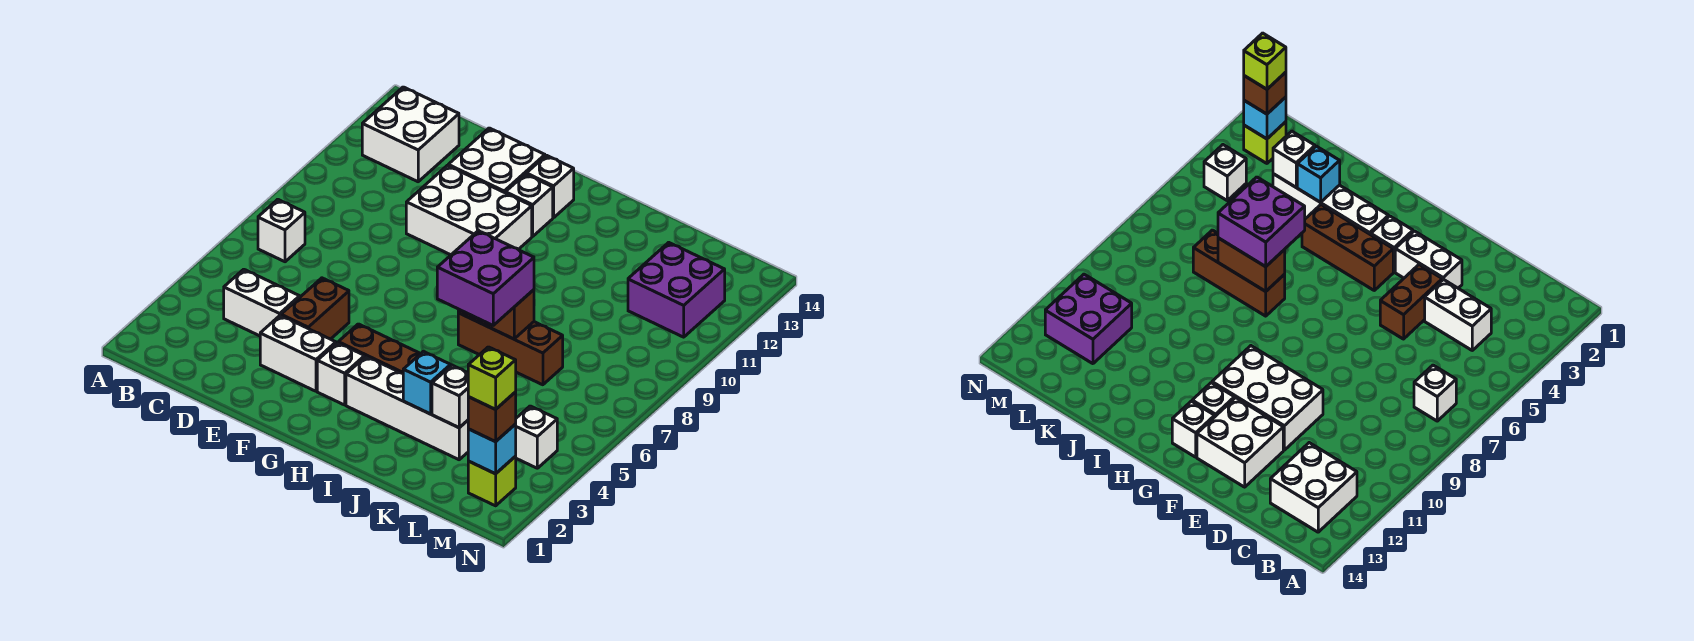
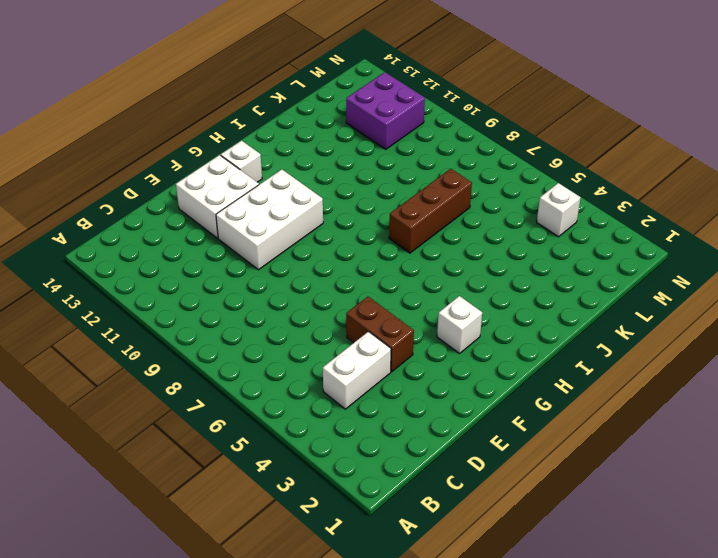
none -> white 1x1 brick [258,199,305,262]
none -> white 2x2 brick [362,87,459,182]
none -> white 1x2 brick [260,315,336,391]

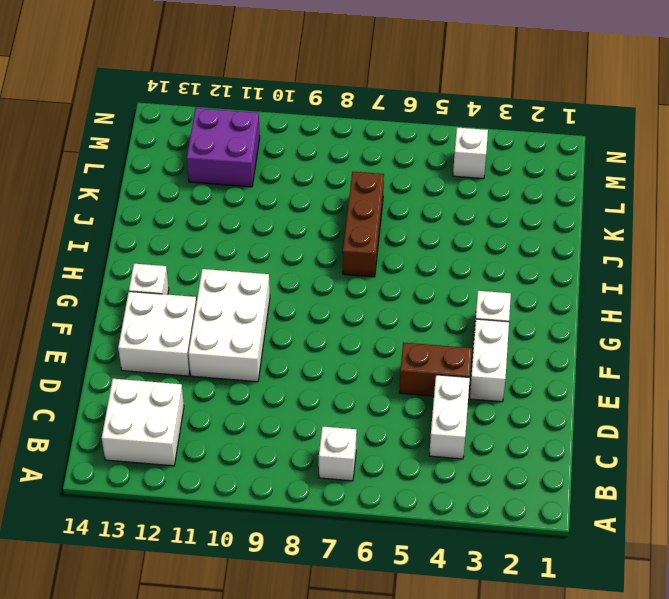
none -> brown 1x3 brick [338,324,420,373]
none -> white 1x1 brick [506,174,553,236]
none -> white 1x4 brick [346,356,468,460]

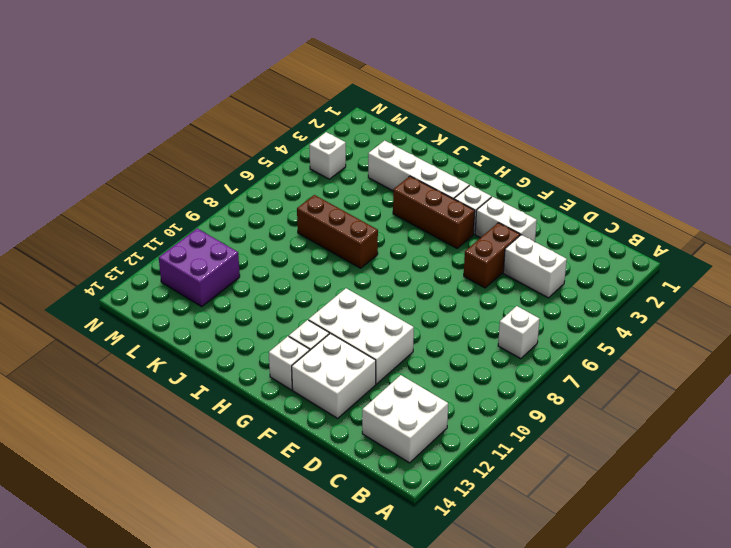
none -> lime 1x1 brick [468,457,516,506]
none -> brown 1x2 brick [458,290,534,339]
none -> cyan 1x1 brick [403,351,451,414]

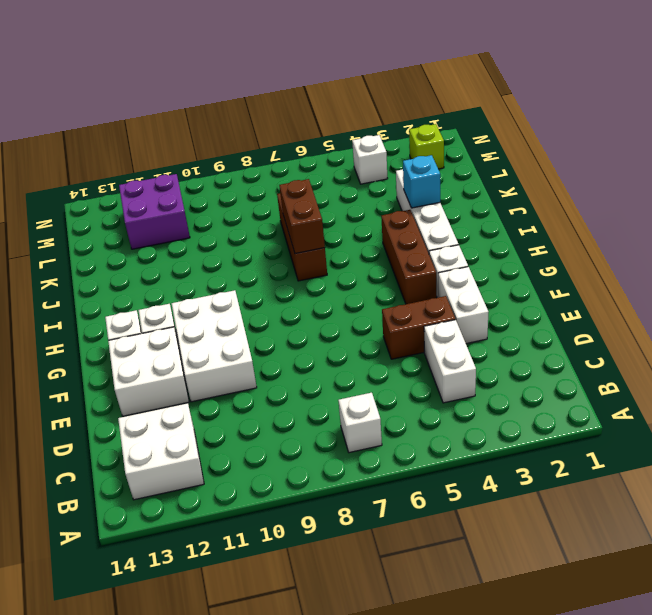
none -> white 1x1 brick [432,365,468,428]
none -> cyan 1x1 brick [468,424,516,474]
none -> purple 2x2 brick [437,231,534,325]

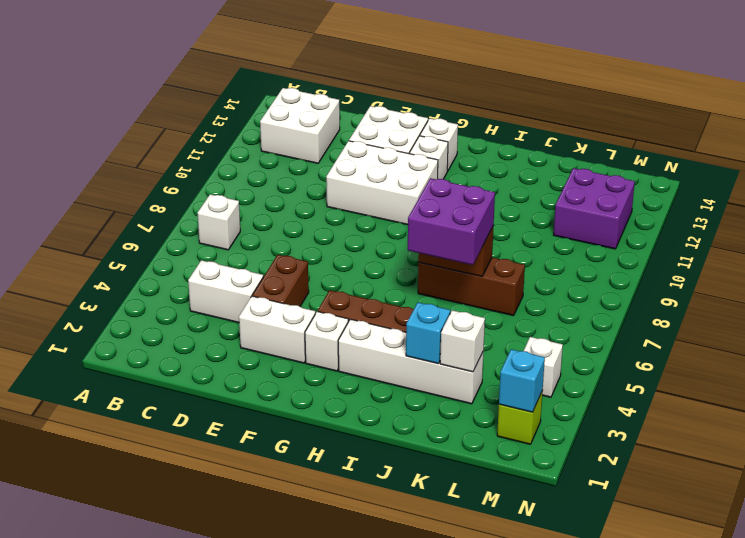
none -> brown 1x1 brick [468,392,516,442]
none -> lime 1x1 brick [468,347,516,409]

